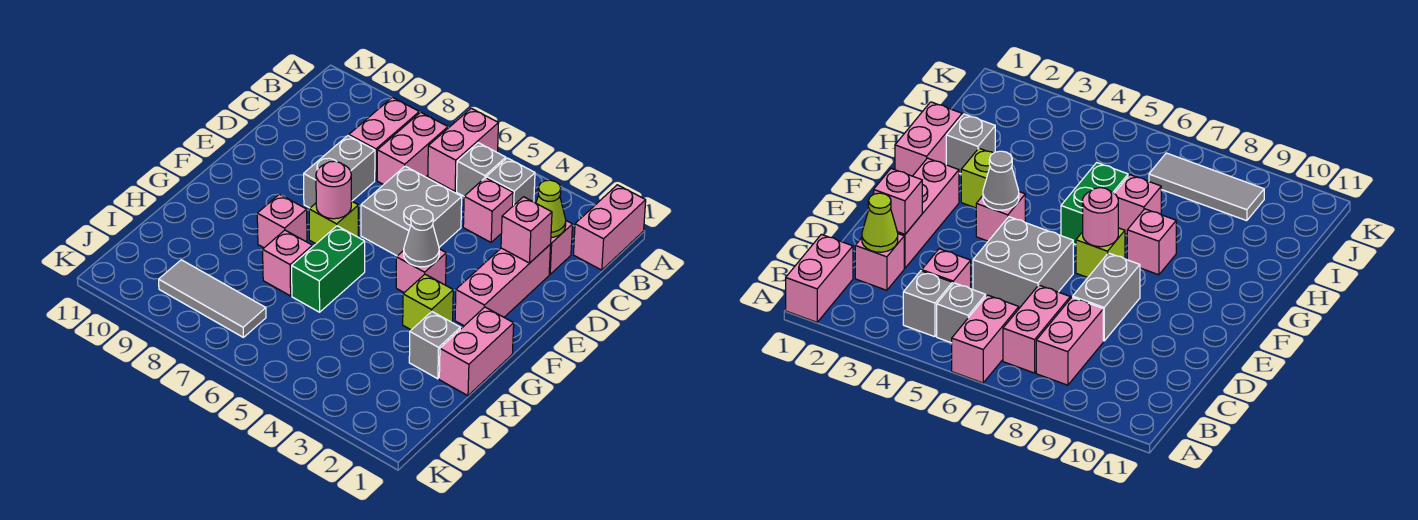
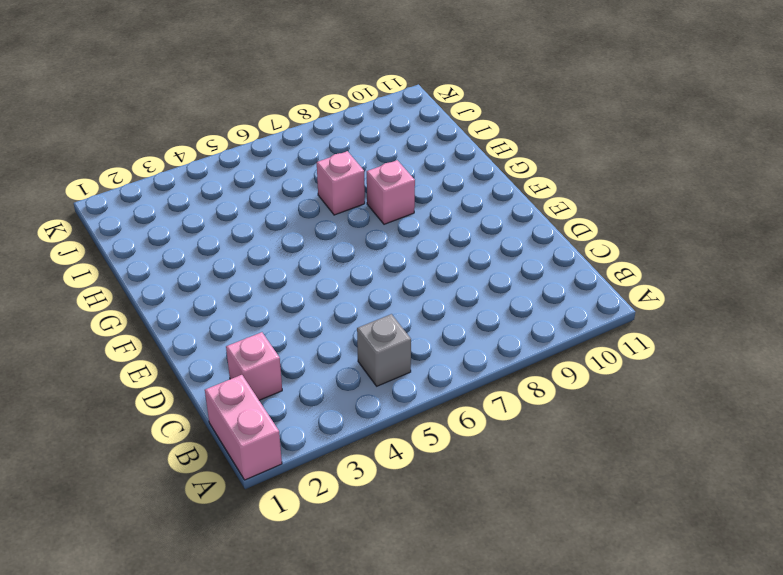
none -> pink 1x2 brick [428,108,499,191]
none -> grey 1x1 brick [486,158,535,206]
none -> pink 1x2 brick [377,112,448,185]

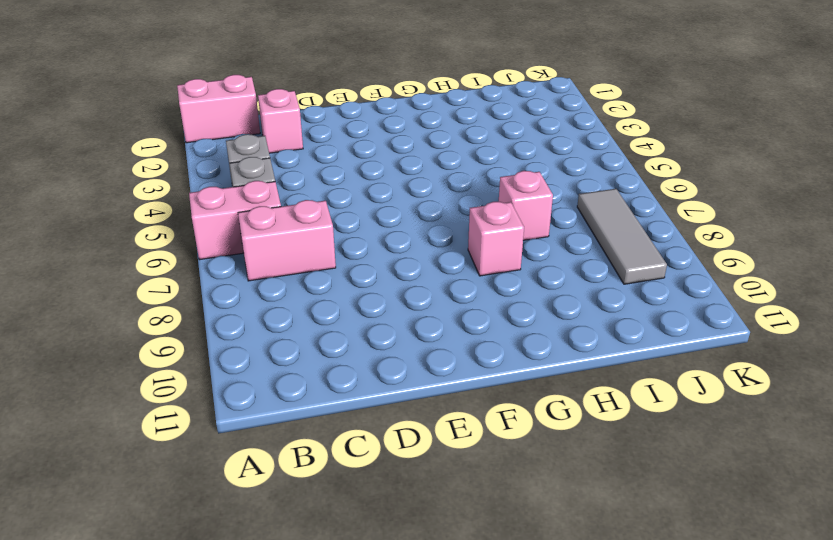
none -> pink 1x2 brick [349,97,419,180]
none -> pink 1x1 brick [463,178,513,242]
none -> pink 1x3 brick [455,244,551,326]

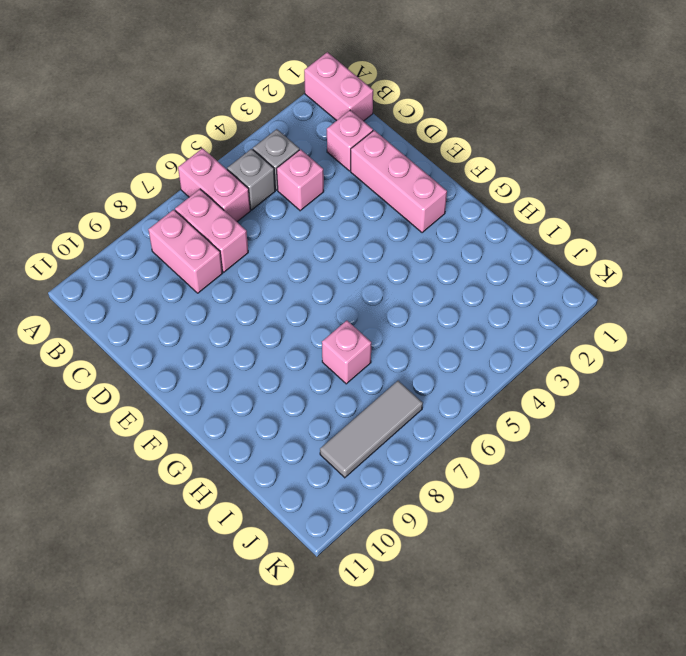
none -> grey 2x2 brick [361,166,462,256]
none -> grey 1x2 brick [304,136,375,208]
none -> pink 1x1 brick [396,249,446,293]

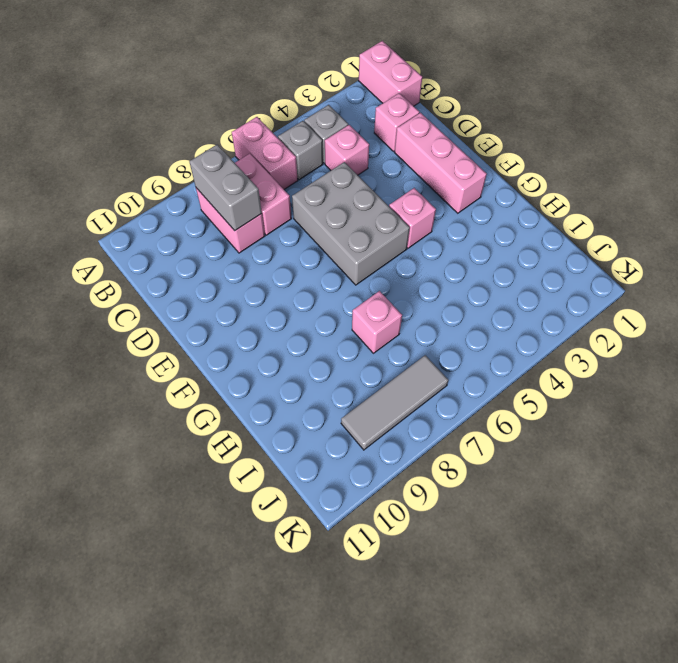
grey 1x2 brick [189,145,262,231] -> grey 1x2 brick moved to [304,136,375,208]
grey 2x3 brick [292,162,410,285] -> grey 2x2 brick [361,166,462,256]
none -> lime 1x1 brick [309,201,358,244]
none -> pink 1x2 brick [439,307,514,396]
none -> lime 1x1 brick [403,274,453,330]

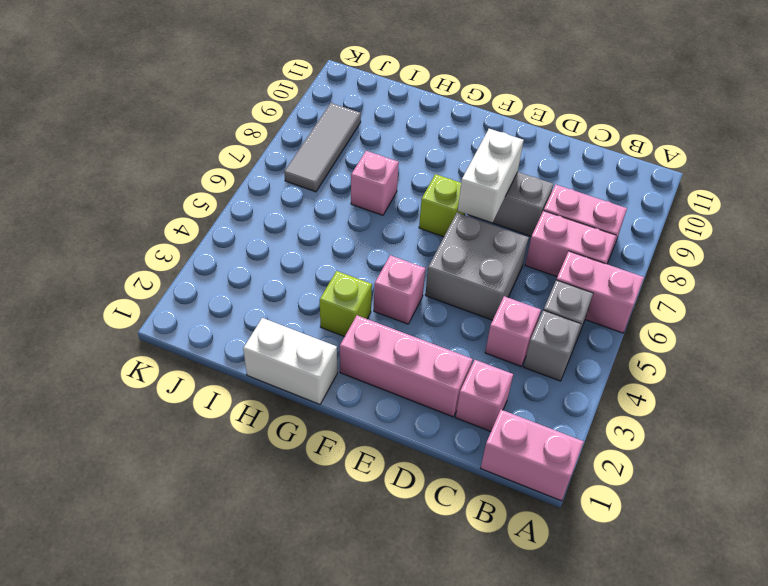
white 1x2 brick [458,129,524,223] -> none
white 1x2 brick [243,318,337,404] -> pink 1x2 brick [439,307,514,396]
none -> green 1x2 brick [292,226,365,312]
none -> pink 1x1 brick [257,194,307,248]
none -> grey 1x1 brick [409,312,460,379]

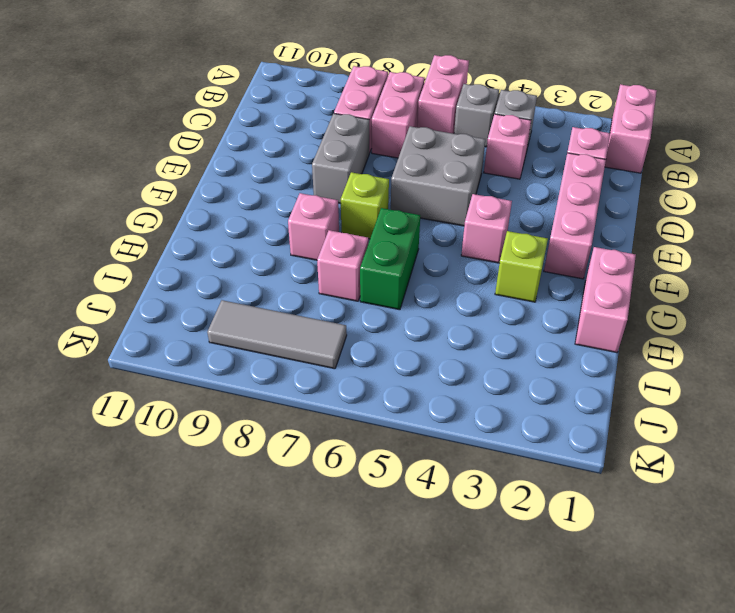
none -> grey 1x1 brick [409,312,460,379]
none -> lime 1x1 cone [536,180,566,238]
none -> pink 1x1 brick [501,197,552,263]

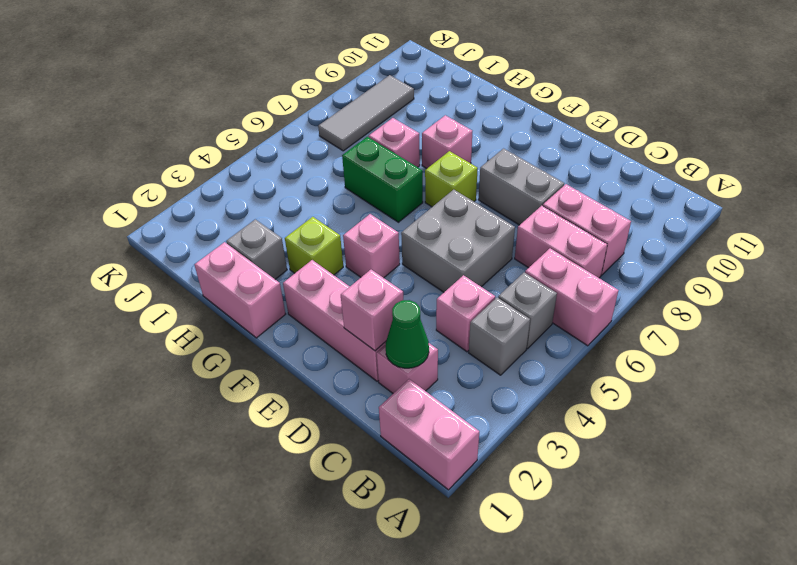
green 1x1 cone [385,300,429,368] -> lime 1x1 cone [536,180,566,238]
none -> grey 1x1 cone [404,209,439,267]
none -> pink 1x1 round brick [316,161,351,219]

